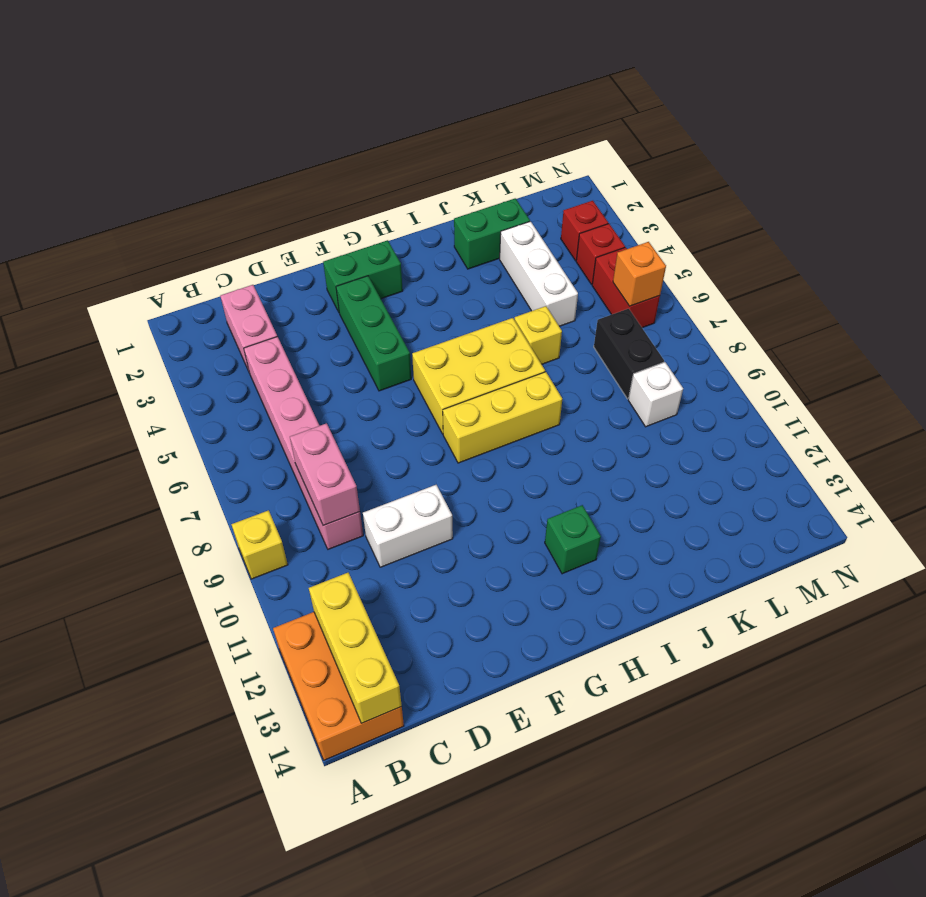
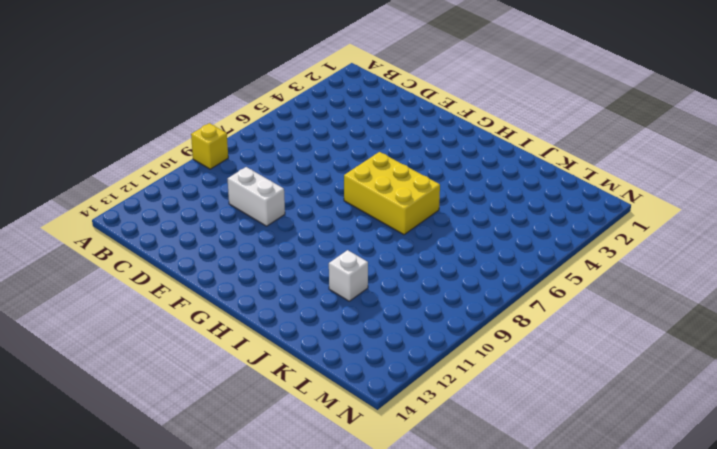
white 1x1 brick [329,250,368,301] -> white 1x1 brick moved to [628,362,683,427]
none -> orange 2x3 brick [273,612,404,760]
none -> pink 1x2 brick [220,285,277,371]
none -> pink 1x6 brick [244,336,363,549]

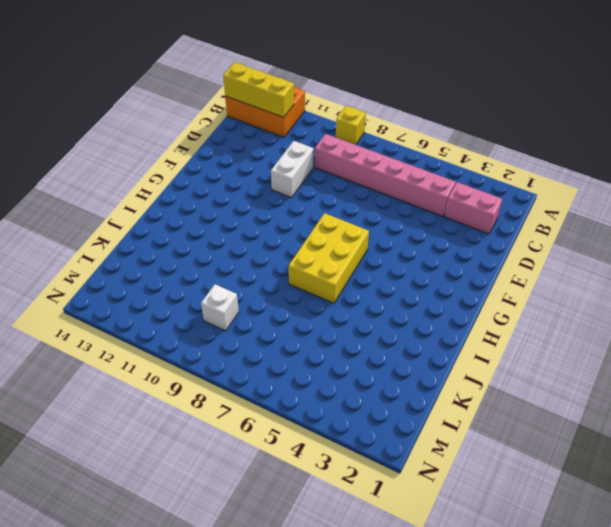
none -> green 1x2 brick [323,240,403,312]
none -> green 1x3 brick [336,276,411,391]
none -> yellow 1x3 brick [443,372,562,463]

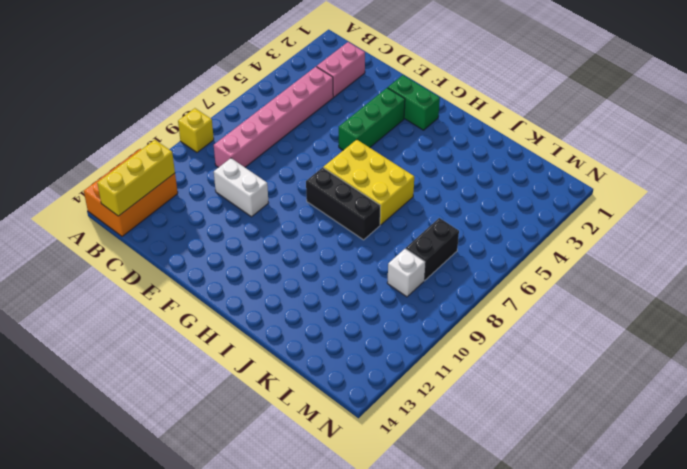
black 1x3 brick [306,167,380,240] -> yellow 1x3 brick [443,372,562,463]
none -> green 1x1 brick [545,505,601,574]
none -> green 1x2 brick [454,198,530,269]
none -> yellow 1x1 brick [514,306,562,364]

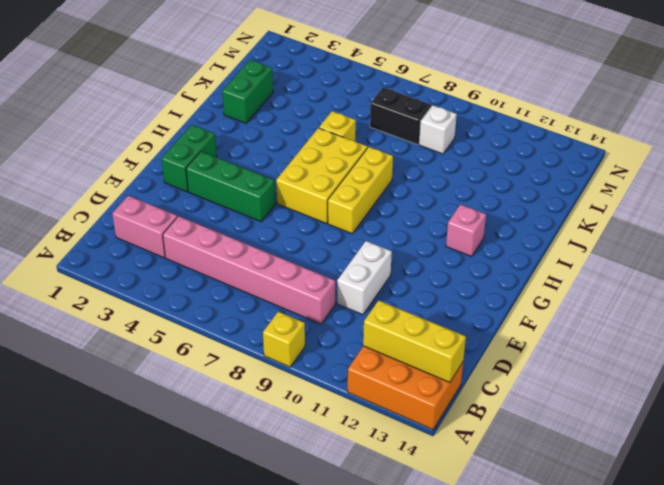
pink 1x1 brick [446,204,486,256] -> green 1x1 brick [545,505,601,574]
none -> white 1x3 brick [500,221,578,326]
none -> red 1x1 brick [561,201,608,261]
none -> red 1x1 brick [576,224,625,285]

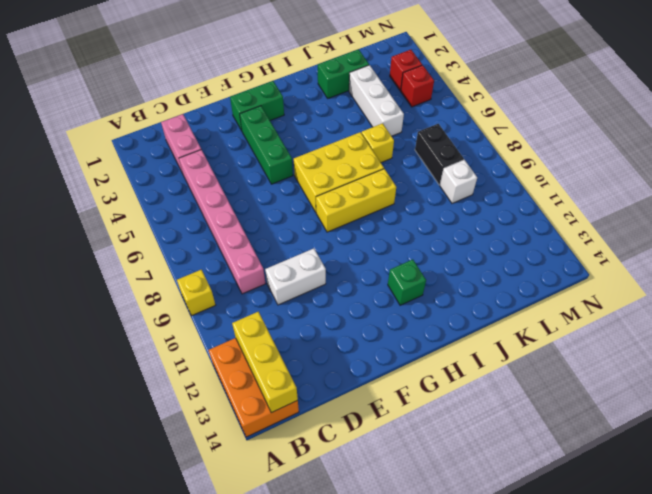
none -> red 1x2 brick [592,247,660,328]
none -> pink 1x2 brick [290,423,360,526]
none -> orange 1x1 brick [613,242,666,306]

